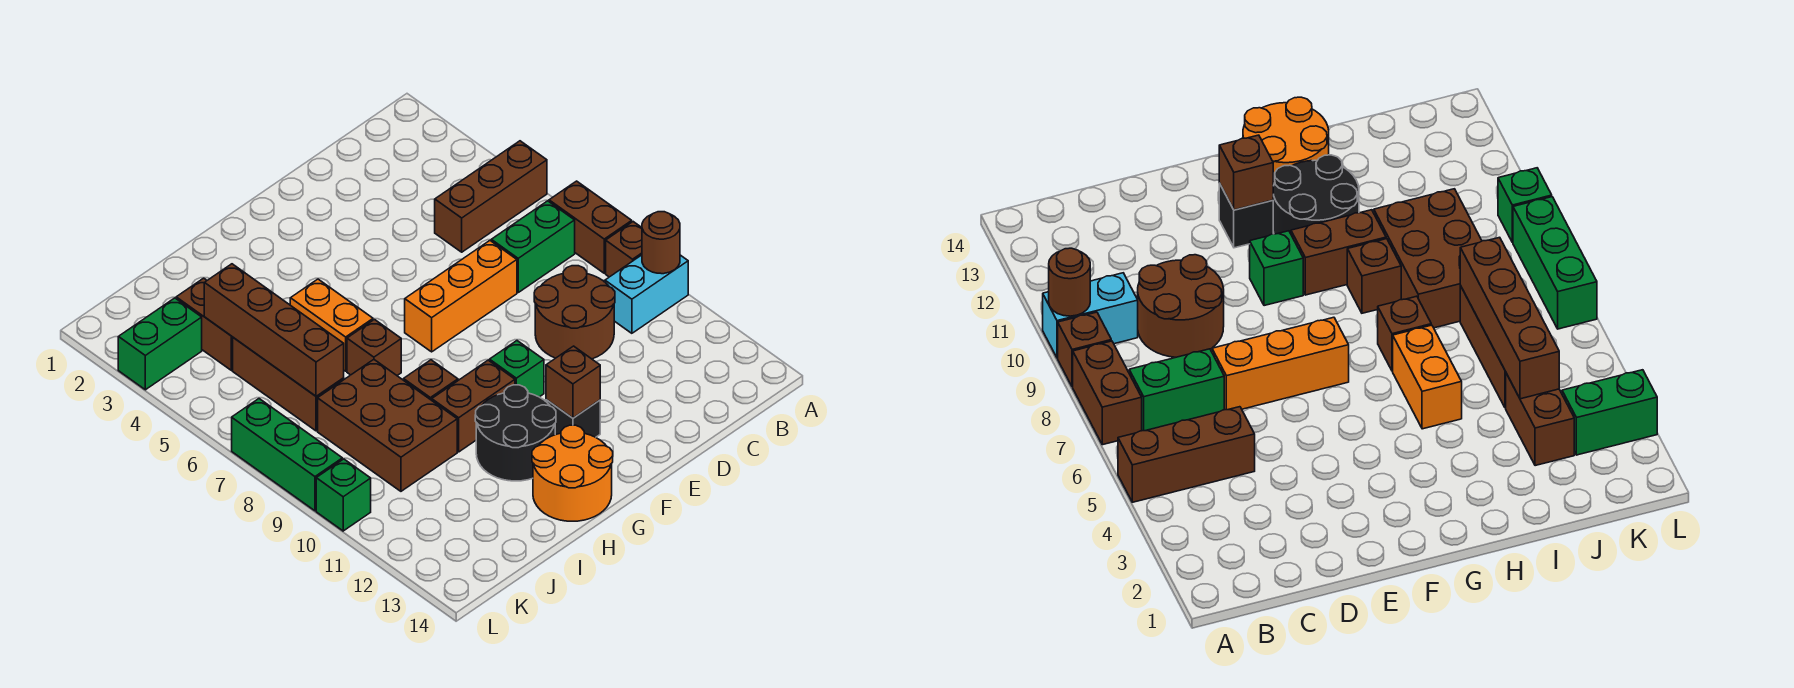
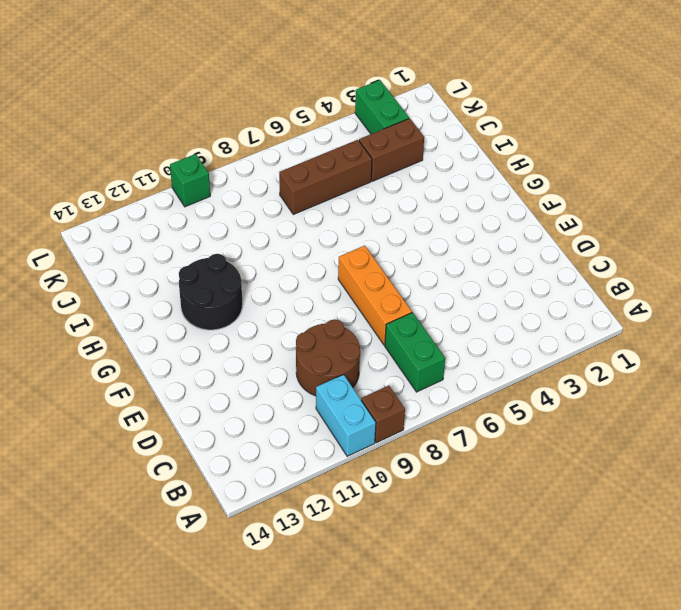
none -> brown 1x3 brick [435,141,547,252]
none -> brown 1x2 brick [549,181,632,273]
none -> green 1x1 brick [490,341,544,397]

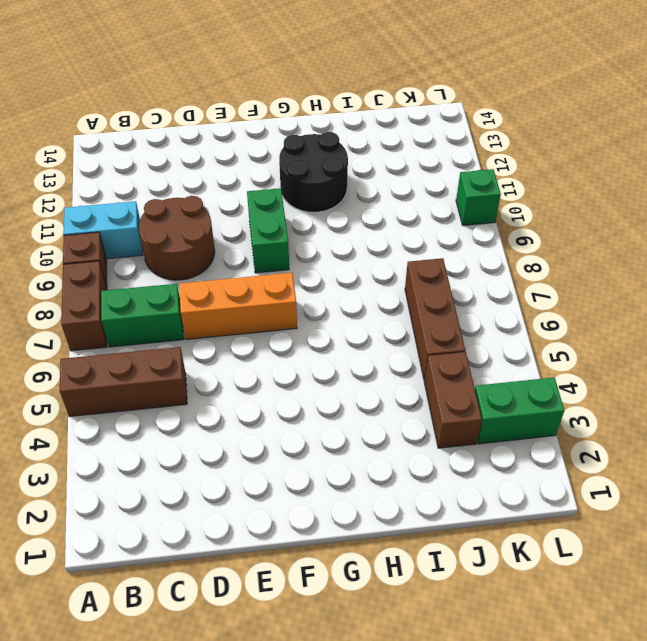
green 1x2 brick [247,188,289,273] -> green 1x1 brick [490,341,544,397]
none -> black 1x1 brick [546,399,600,437]
none -> brown 1x2 brick [432,360,515,452]
none -> orange 2x2 round brick [532,425,613,521]

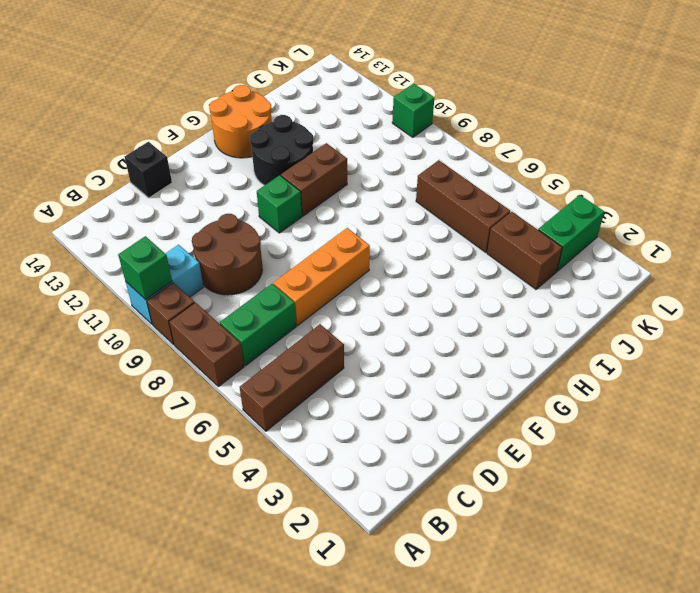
green 1x1 brick [118,236,172,300] -> brown 1x1 round brick [642,212,680,274]
black 1x1 brick [125,142,172,198] -> black 1x1 brick moved to [546,399,600,437]
none -> orange 1x2 brick [290,279,373,371]
none -> brown 1x1 brick [347,320,401,375]
none -> brown 1x1 brick [404,360,458,400]

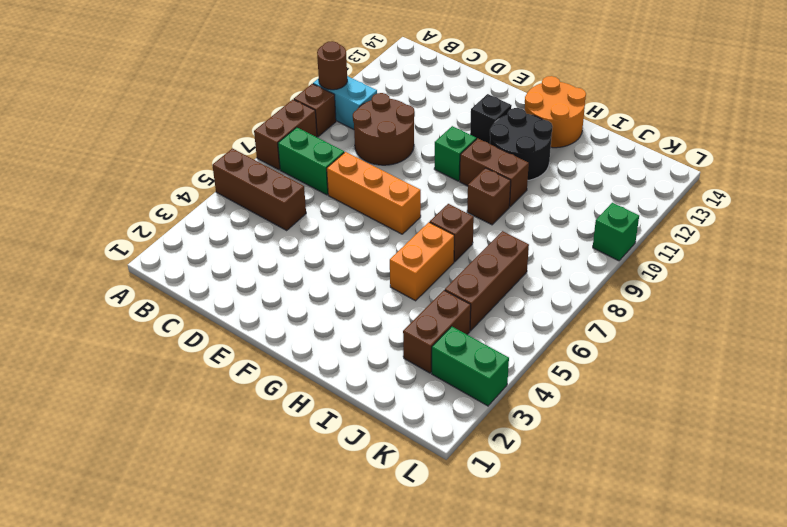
none -> brown 2x3 brick [318,360,457,491]
none -> green 1x3 brick [232,399,342,511]
none -> brown 1x1 brick [546,346,600,418]

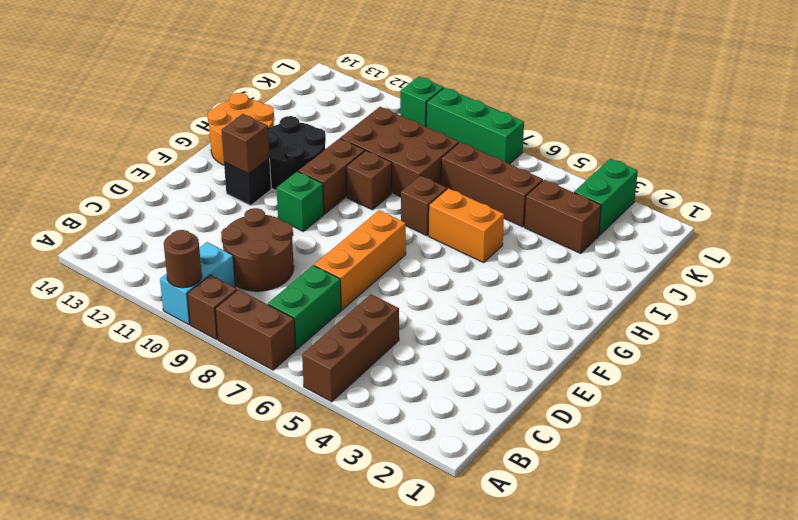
none -> brown 1x4 brick [204,264,344,396]

